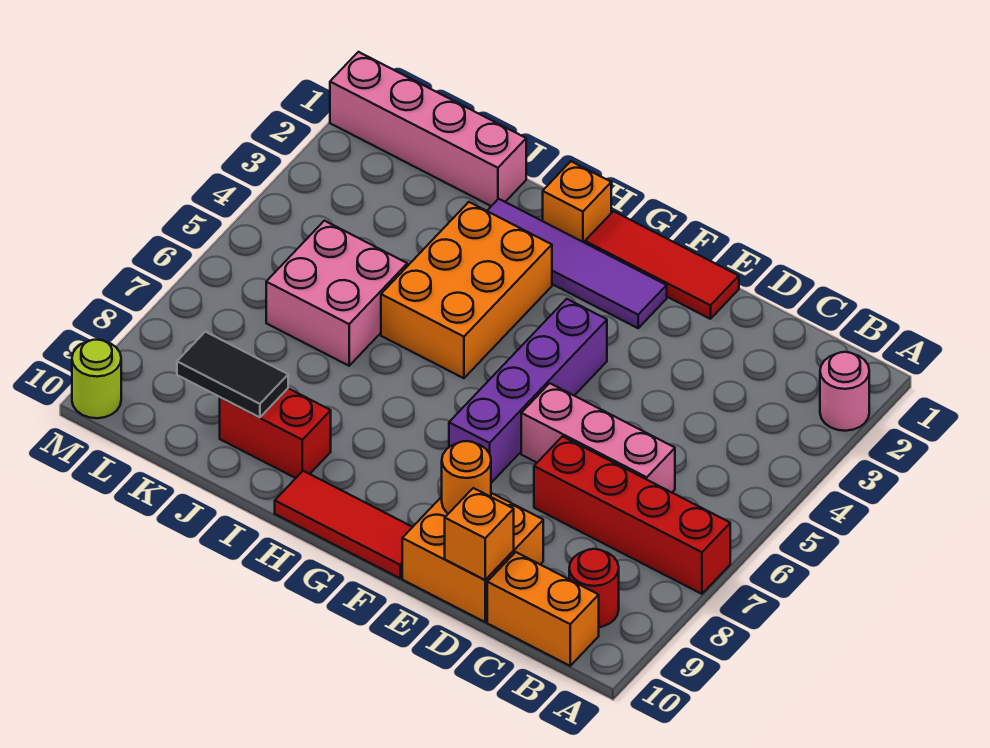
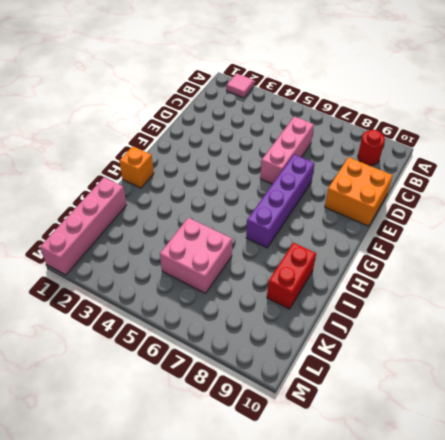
pink 1x1 tile [226,73,254,98] -> pink 1x1 round brick [820,352,869,431]
purple 1x4 brick [246,155,315,248] -> purple 1x4 brick turned to [449,299,607,483]
none -> red 1x4 brick [534,436,730,594]
none -> orange 1x2 brick [487,552,599,666]
none -> red 1x3 tile [585,211,739,319]

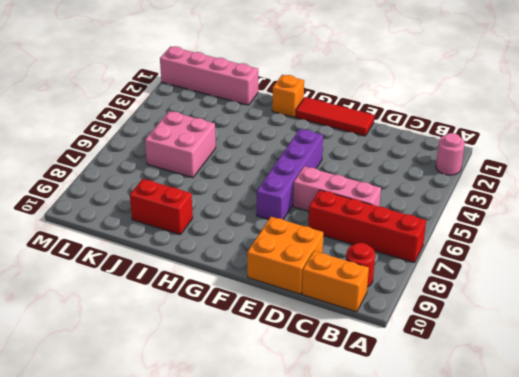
none -> purple 1x4 tile [487,199,667,328]
none -> red 1x3 tile [275,471,412,578]
none -> orange 2x3 brick [381,202,552,378]

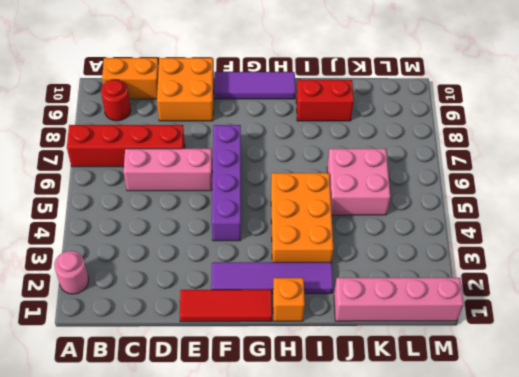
purple 1x3 tile [215,72,295,99] -> red 1x3 tile [275,471,412,578]
none -> lime 1x1 round brick [72,340,121,418]
none -> orange 1x1 brick [445,488,514,580]
none -> orange 1x1 round brick [442,441,491,514]

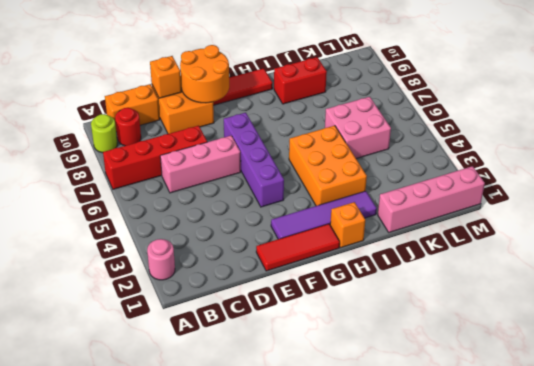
lime 1x1 round brick [91,114,117,153] -> lime 1x1 round brick moved to [72,340,121,418]
orange 2x2 round brick [180,45,229,103] -> orange 1x1 round brick [442,441,491,514]
none -> black 1x2 tile [177,332,288,418]

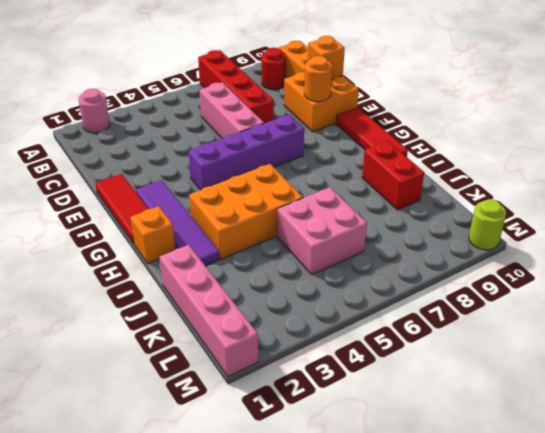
none -> black 1x2 tile [177,332,288,418]

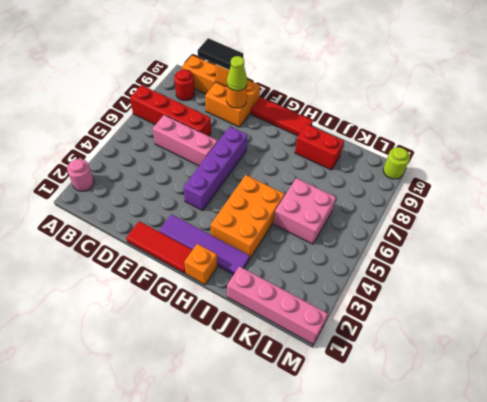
black 1x2 tile [197,38,243,70] -> black 1x2 tile moved to [177,332,288,418]
lime 1x1 cone [227,56,247,91] -> none

